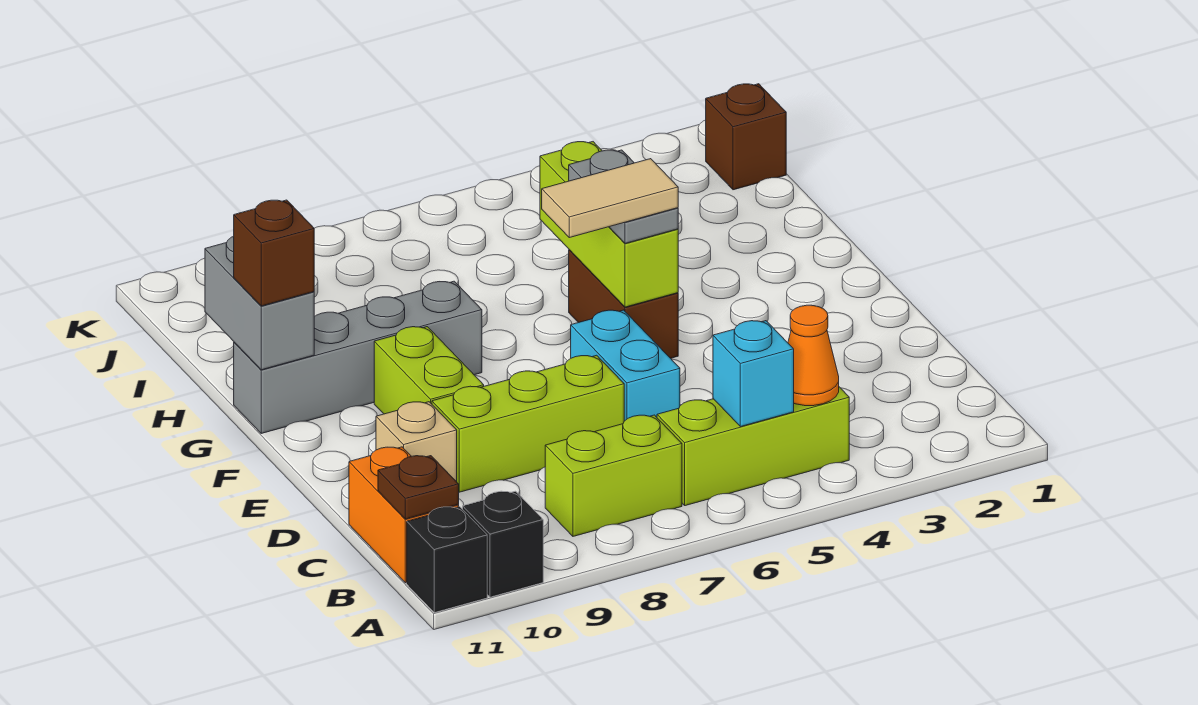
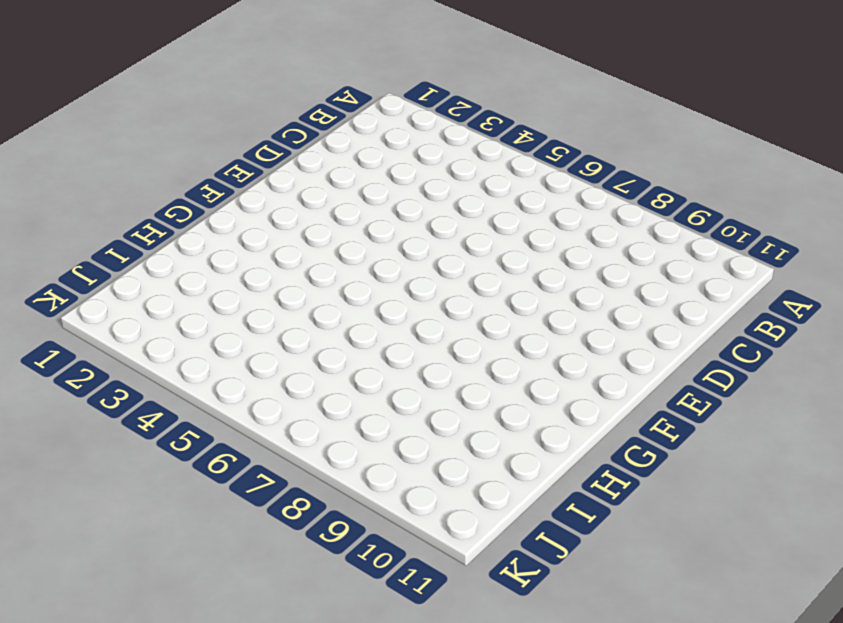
none -> black 1x1 brick [463,491,543,597]
none -> black 1x1 brick [407,507,487,613]
none -> lime 1x3 brick [657,387,849,506]

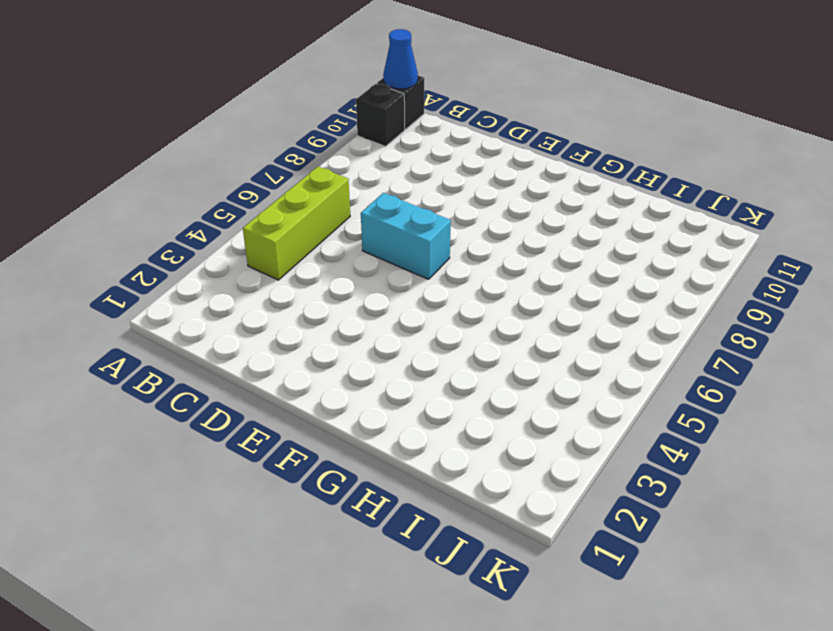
blue 1x1 cone [383,29,418,89] -> none
none -> lime 1x2 brick [545,415,682,536]
none -> orange 1x2 brick [349,447,459,583]
none -> lime 1x3 brick [432,355,624,492]

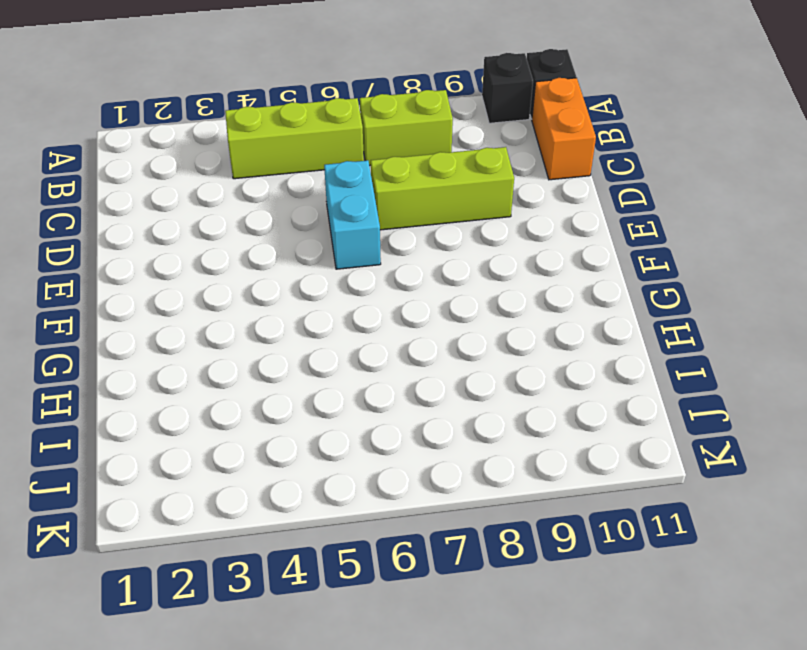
none -> tan 1x1 brick [376,402,457,482]
none -> lime 1x2 brick [374,327,484,414]
none -> brown 1x2 brick [569,250,678,358]

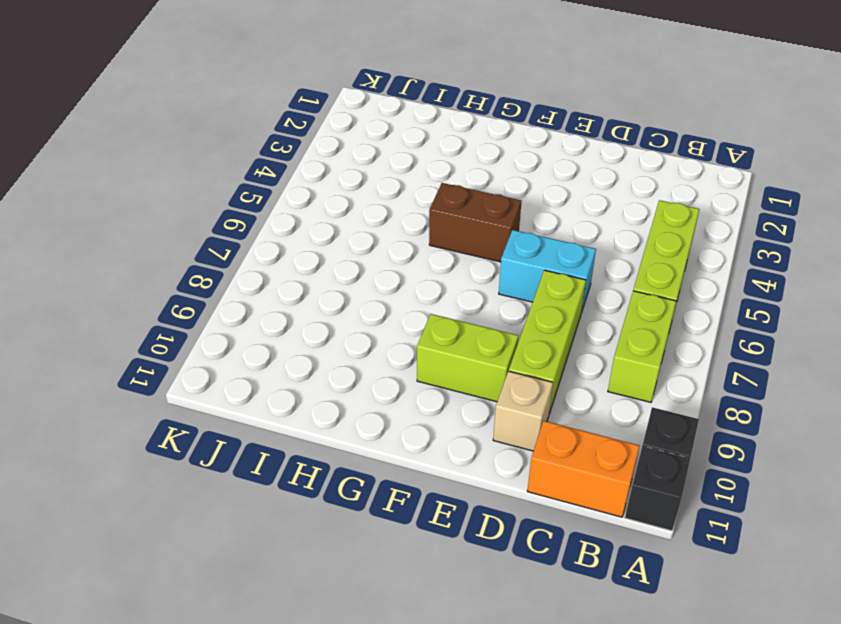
none -> grey 1x4 brick [234,281,482,433]
none -> brown 1x1 brick [706,84,786,190]
none -> orange 1x1 cone [788,305,839,406]

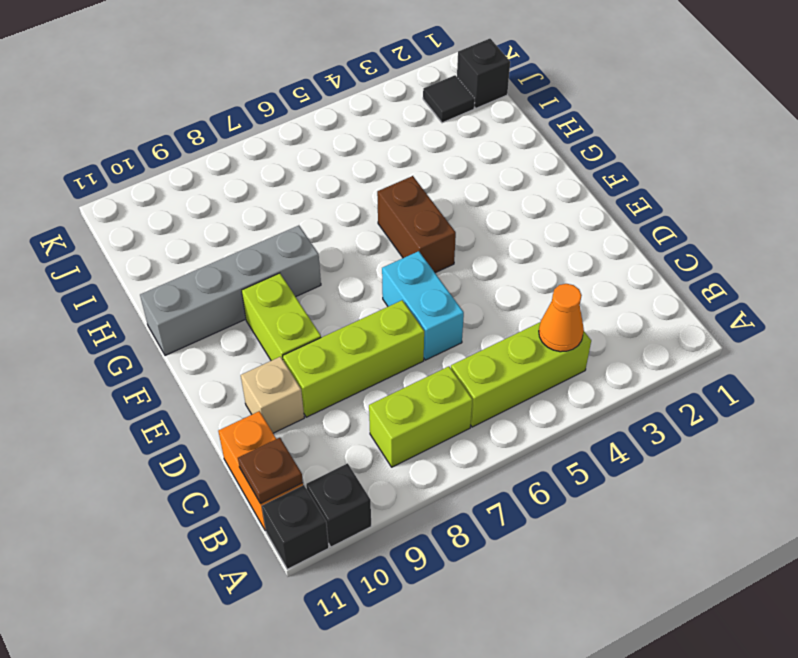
black 1x1 brick [457,39,510,108] -> brown 1x1 brick [706,84,786,190]
black 1x1 tile [423,75,475,123] -> none
none -> cyan 1x1 brick [713,321,794,427]
none -> lime 1x3 brick [540,142,678,307]
none -> grey 1x2 brick [205,236,314,370]

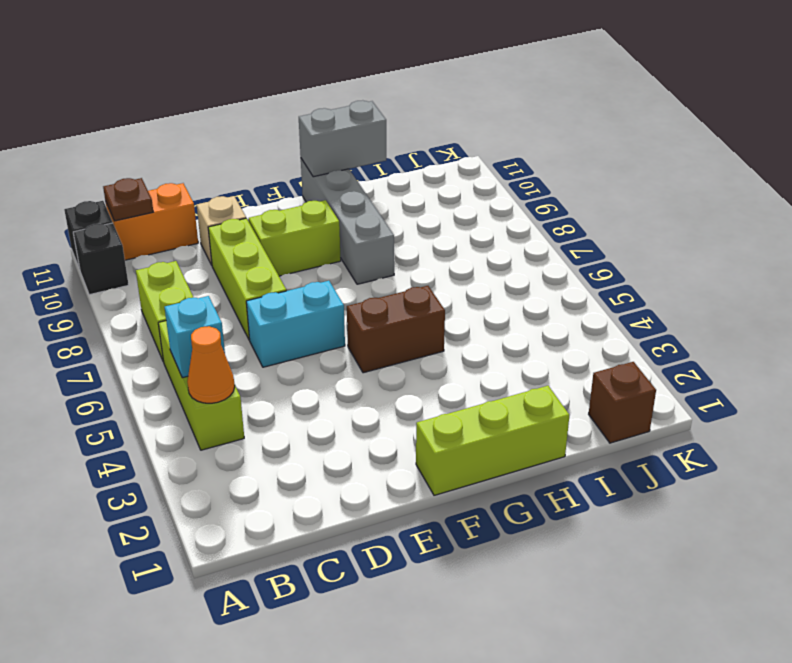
lime 1x3 brick [416,386,569,495] -> lime 1x3 brick moved to [540,142,678,307]
none -> grey 1x2 plate [569,150,678,243]
none -> brown 1x1 brick [234,200,314,306]
none -> tan 1x2 tile [542,159,678,238]

